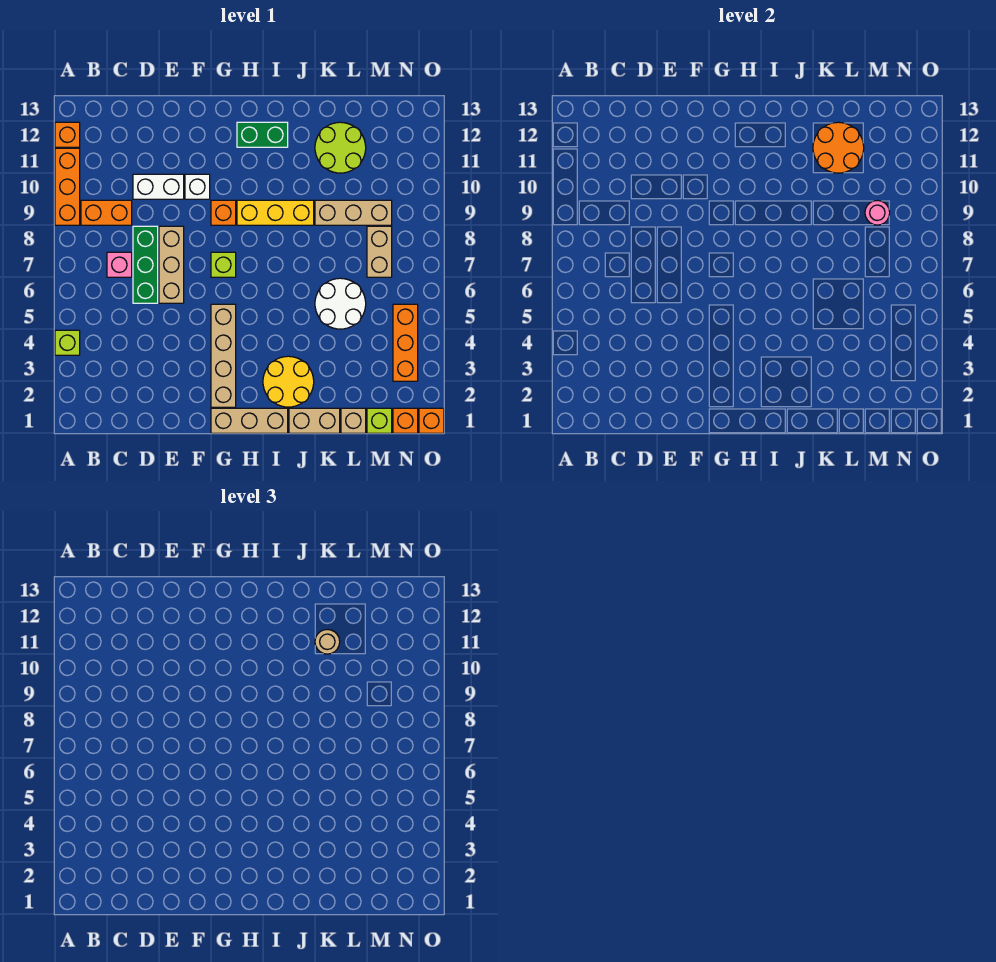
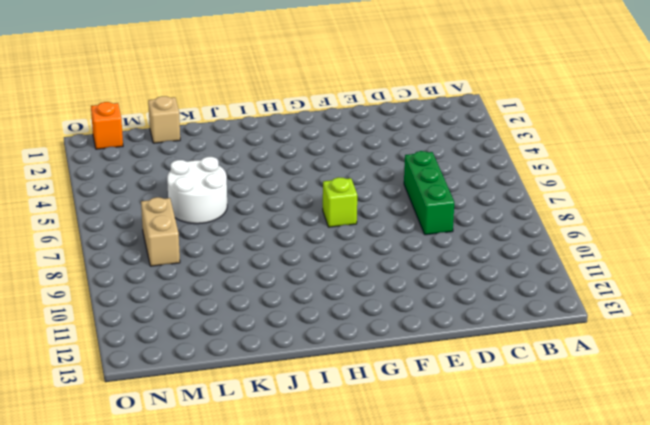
none -> lime 1x1 brick [55,330,80,355]
none -> orange 1x3 brick [55,148,80,225]
none -> orange 1x1 brick [55,122,80,147]

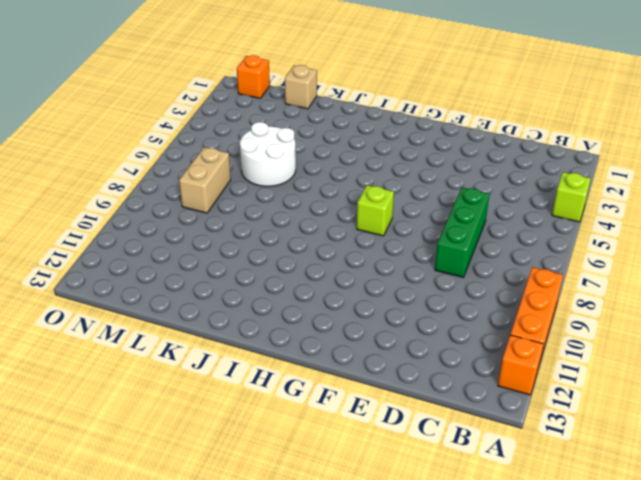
none -> orange 1x2 brick [81,200,132,225]
none -> pink 1x1 brick [107,252,132,277]
none -> white 1x2 brick [133,174,184,199]

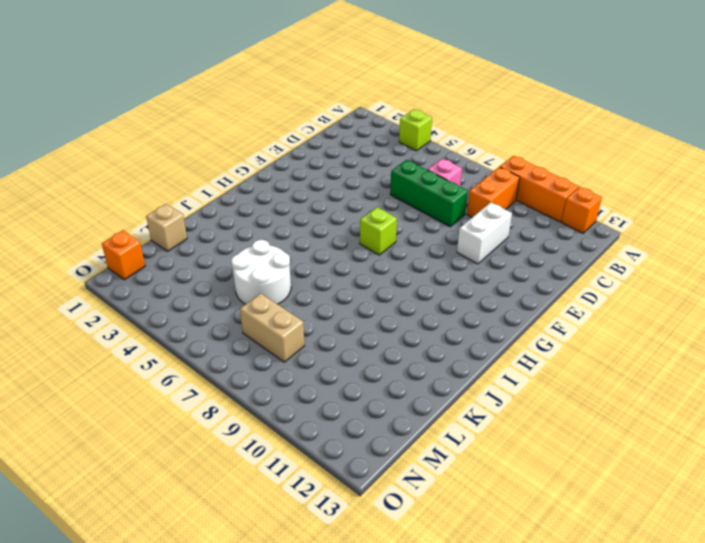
none -> tan 1x3 brick [159,226,184,303]
none -> white 1x1 brick [185,174,210,199]
none -> tan 1x3 brick [211,408,288,433]

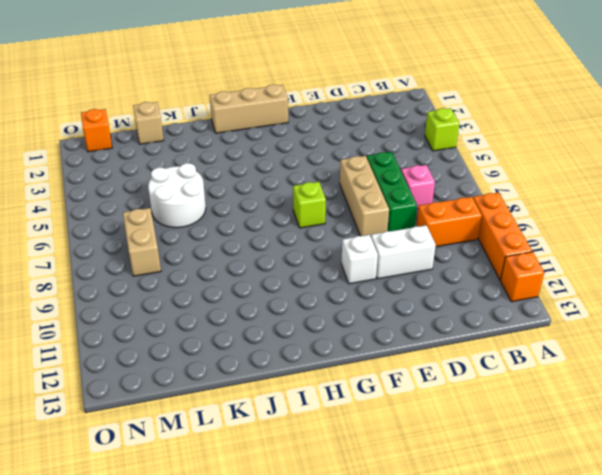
none -> tan 1x4 brick [211,304,236,407]
none -> orange 1x1 brick [211,200,236,225]
none -> yellow 1x3 brick [237,200,314,225]

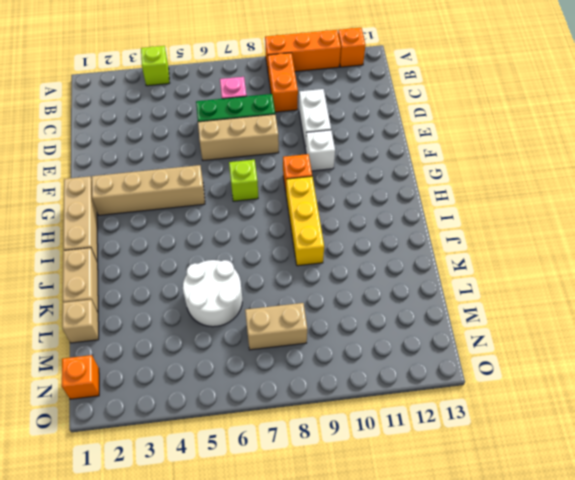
none -> green 1x2 brick [237,122,288,147]
none -> yellow 2x2 round brick [263,356,314,407]
none -> tan 1x3 brick [315,200,392,225]

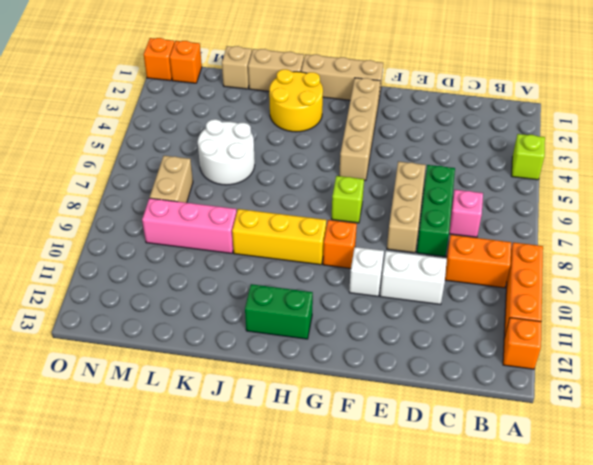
pink 1x3 brick [142,198,237,253] -> tan 1x3 brick [315,200,392,225]
none -> lime 2x2 round brick [315,122,366,173]
none -> lime 1x1 brick [367,408,392,433]
none -> orange 1x3 brick [393,304,418,381]

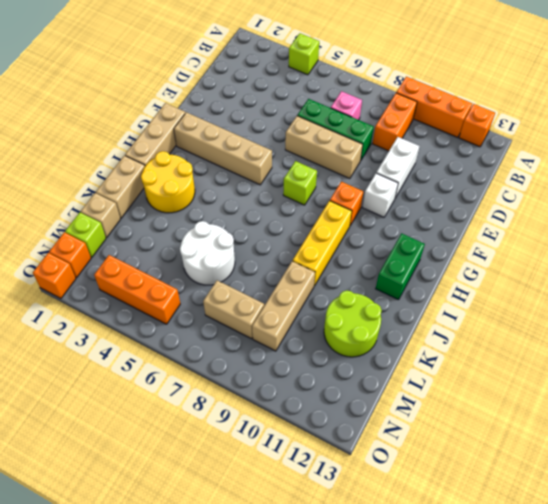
none -> orange 2x2 round brick [813,122,864,173]
none -> pink 1x1 round brick [865,200,890,225]
none -> tan 1x1 round brick [315,629,340,654]

